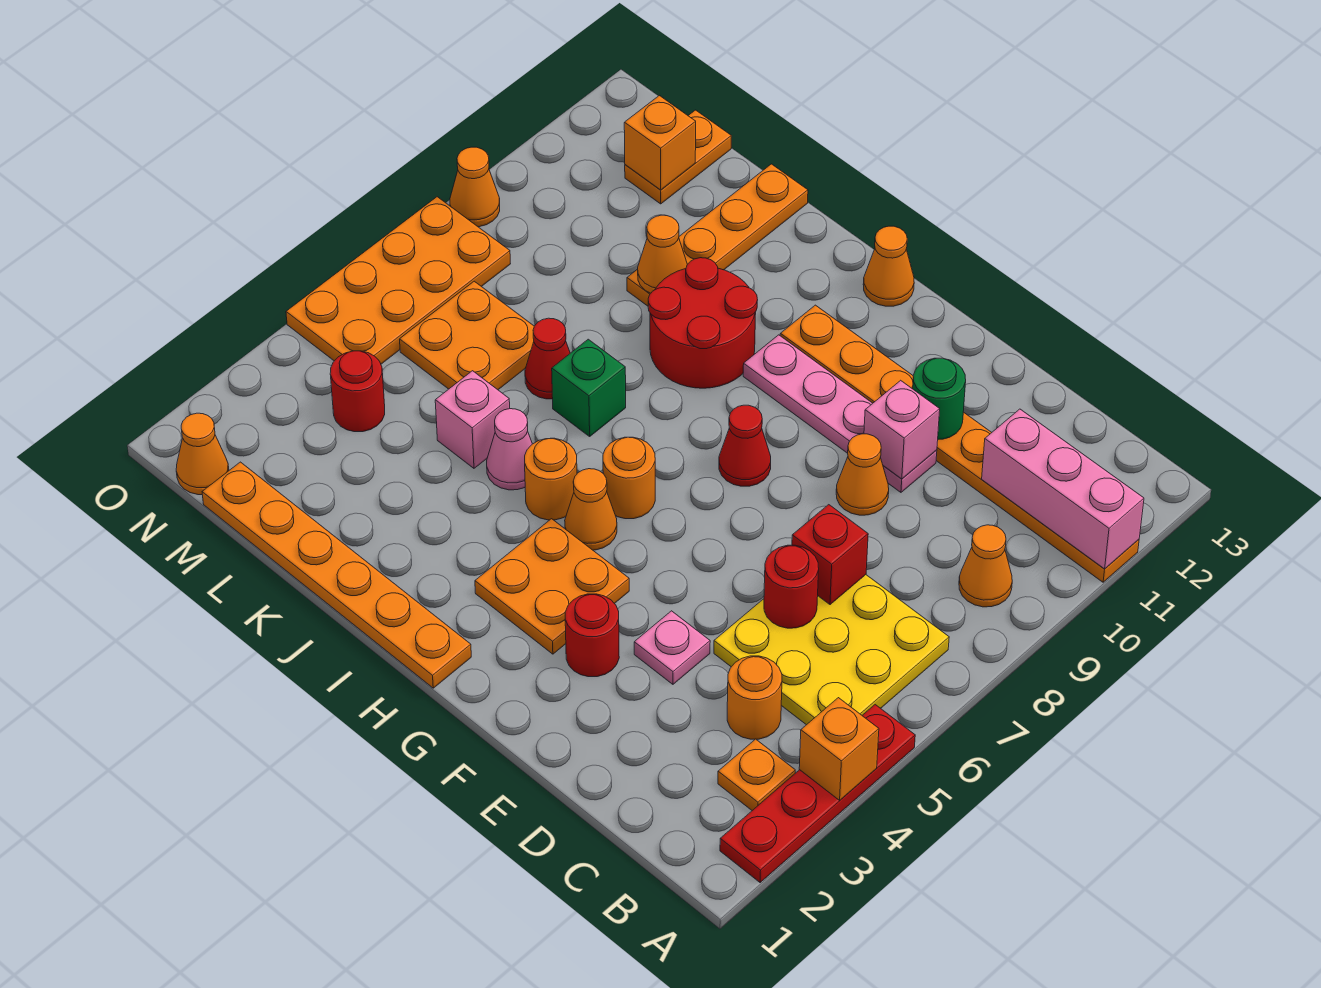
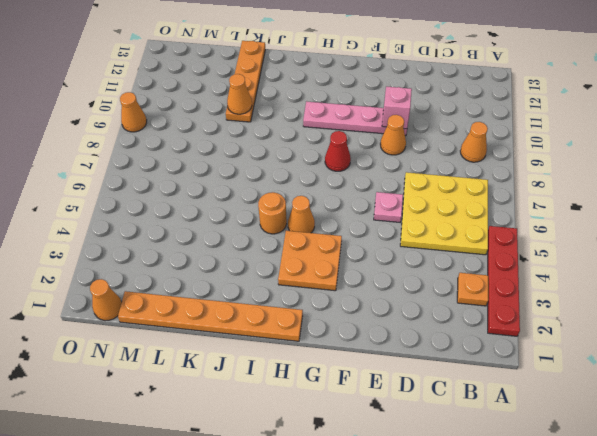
pink 1x1 plate [374,192,403,222] -> pink 1x1 plate moved to [634,611,710,684]
none -> orange 1x8 plate [780,305,1139,582]
none -> orange 1x1 round brick [727,656,782,739]
none -> red 1x1 round brick [565,594,619,677]
none -> orange 1x1 round brick [603,437,655,519]

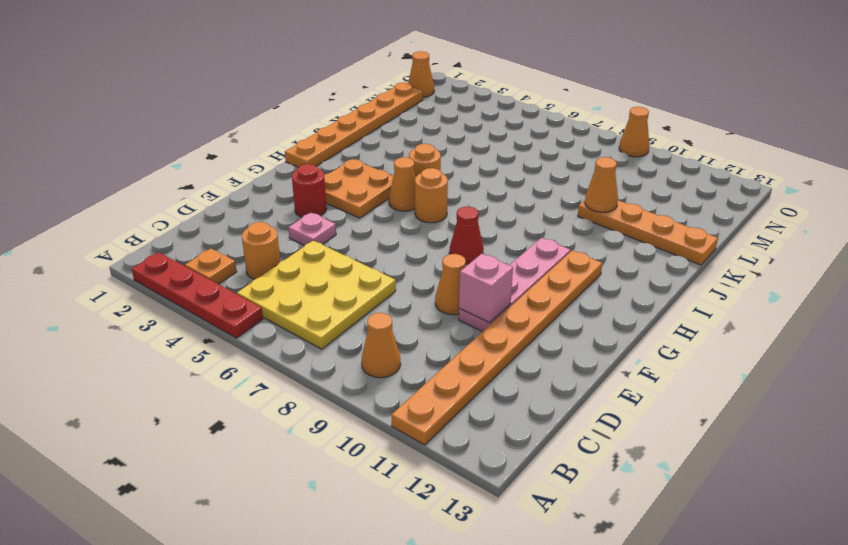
none -> orange 1x1 cone [863,226,914,306]
none -> red 2x2 round brick [648,258,758,388]
none -> pink 1x1 cone [487,409,532,490]
none -> green 1x1 brick [552,339,626,436]

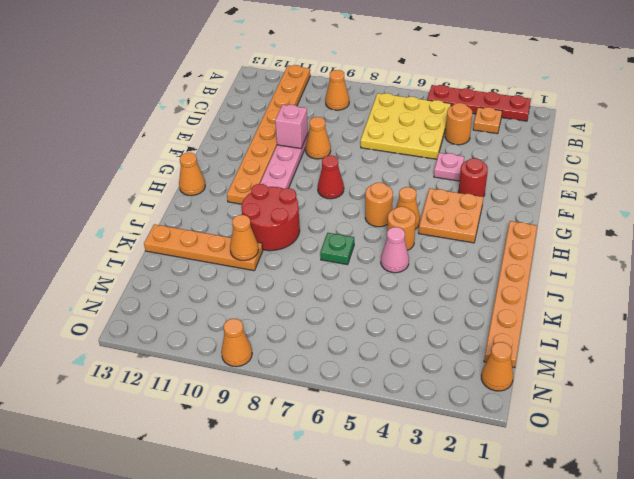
green 1x1 plate [320,233,354,265] -> green 1x1 brick [552,339,626,436]
none -> pink 1x1 brick [435,371,510,468]
none -> red 1x1 cone [525,318,570,399]
none -> orange 2x2 plate [400,281,534,390]
none -> red 1x1 round brick [330,351,385,432]

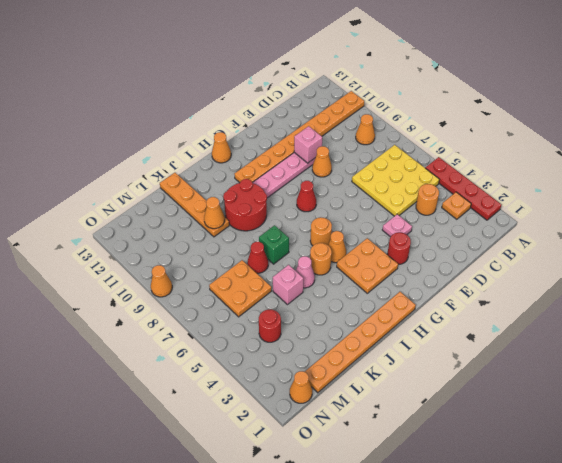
none -> orange 1x2 plate [625,110,731,204]
none -> orange 2x4 plate [286,197,510,364]
none -> orange 1x1 brick [799,698,879,800]
none -> pink 1x3 brick [982,409,1144,569]

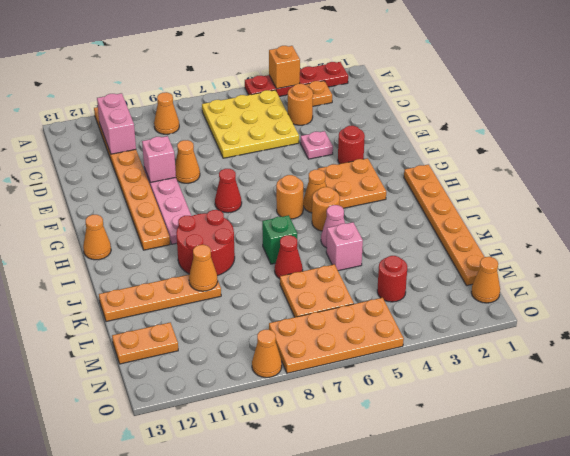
pink 1x2 brick [97,93,136,154] -> pink 1x3 brick [982,409,1144,569]
none -> red 1x1 round brick [764,545,819,628]
none -> red 1x1 brick [792,505,868,605]
none -> green 1x1 round brick [913,358,966,439]
none -> orange 1x1 brick [624,96,696,190]

